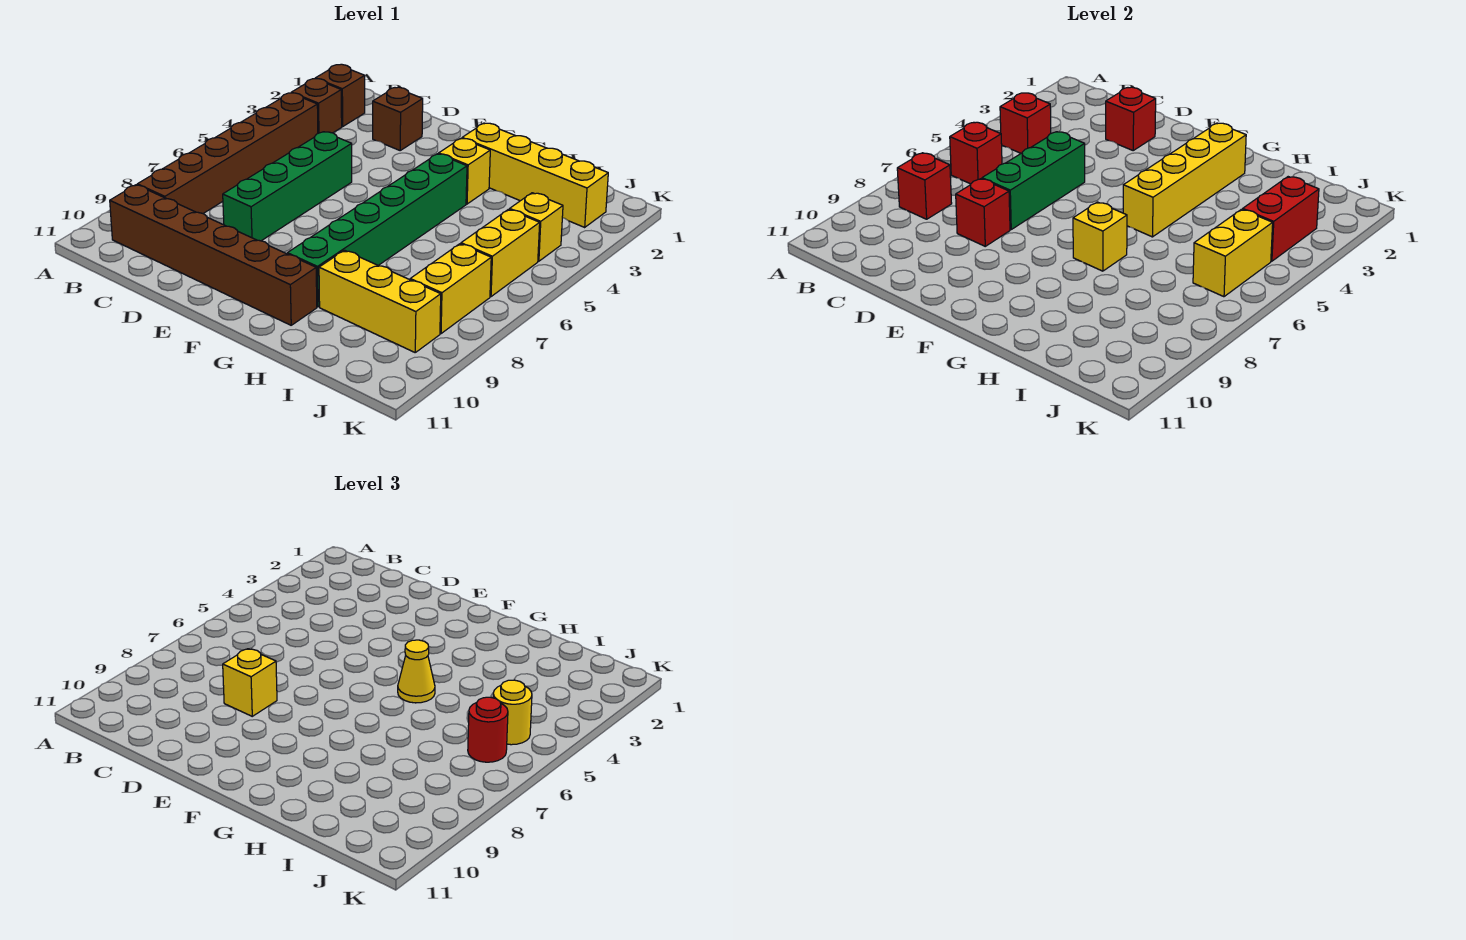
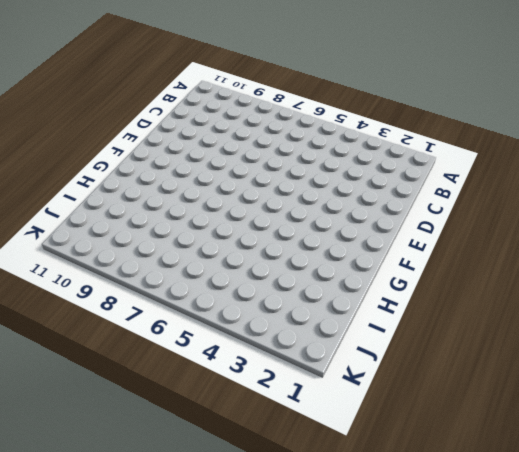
none -> brown 1x1 brick [315,64,365,127]
none -> brown 1x1 brick [291,79,342,133]
none -> brown 1x6 brick [137,93,318,214]

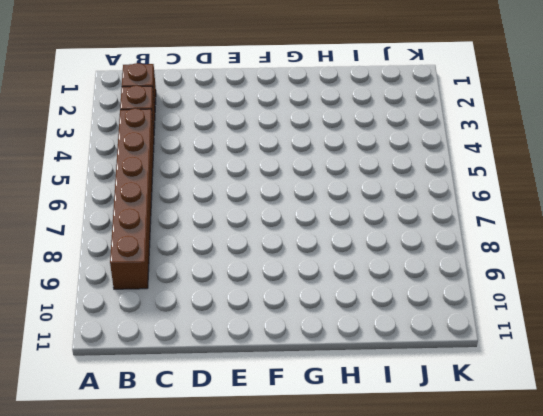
none -> brown 1x6 brick [110,185,317,325]
none -> brown 1x1 brick [373,87,423,150]
none -> green 1x4 brick [223,132,352,241]

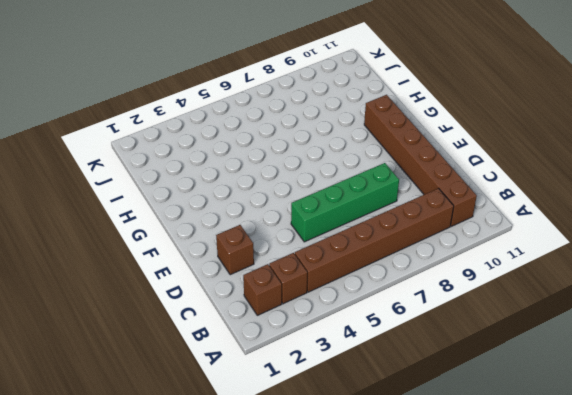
none -> yellow 1x4 brick [462,123,608,227]
none -> yellow 1x1 brick [439,138,490,204]
none -> green 1x6 brick [287,154,467,307]

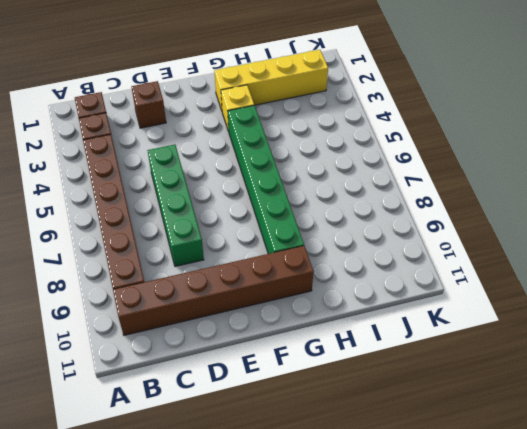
none -> yellow 1x3 brick [319,250,441,352]
none -> yellow 1x1 brick [510,193,563,261]
none -> yellow 1x2 brick [461,209,540,297]

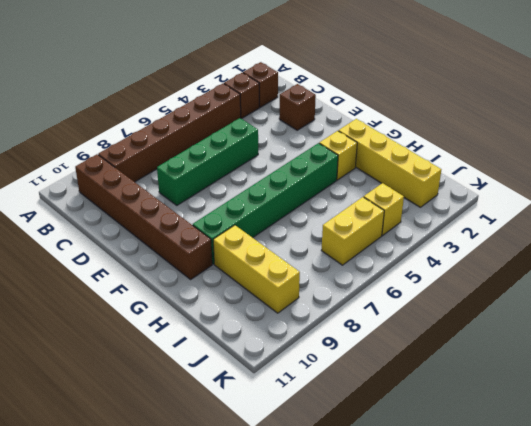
none -> yellow 1x2 brick [410,244,491,334]
none -> red 1x1 brick [1000,93,1051,153]
none -> red 1x1 brick [950,122,1002,184]

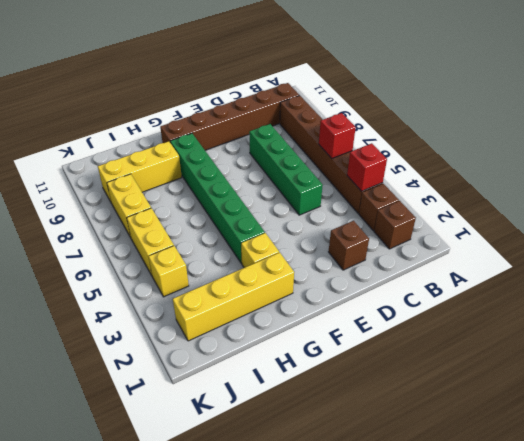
none -> red 1x1 brick [897,153,952,219]
none -> red 1x1 brick [1106,87,1156,150]
none -> green 1x3 brick [982,132,1085,229]

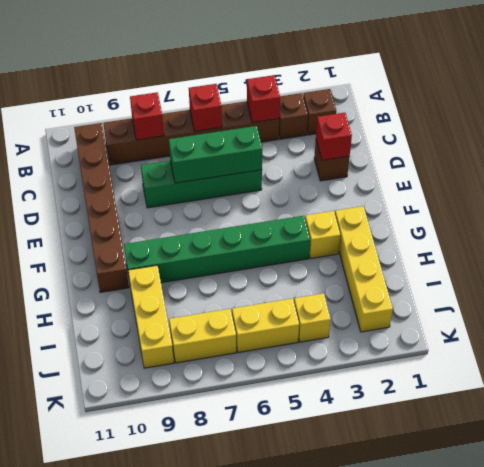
none -> red 1x1 brick [956,179,1010,246]
none -> yellow 1x4 brick [1123,123,1246,237]
none -> yellow 1x1 brick [1073,202,1127,271]

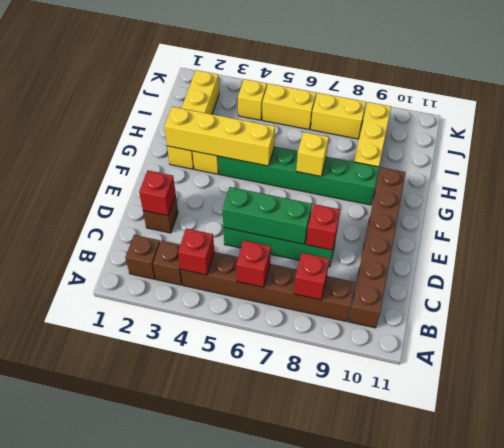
none -> red 1x2 brick [1243,177,1319,261]
none -> yellow 1x2 brick [1193,209,1273,297]
none -> yellow 1x1 brick [223,649,277,716]

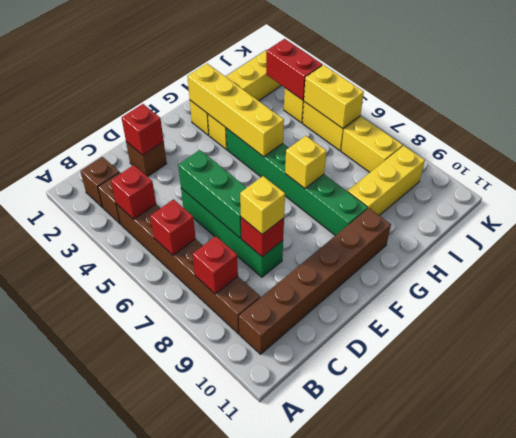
none -> yellow 1x1 cone [398,640,435,703]
none -> yellow 1x1 round brick [493,680,532,745]
none -> red 1x1 round brick [468,697,508,762]

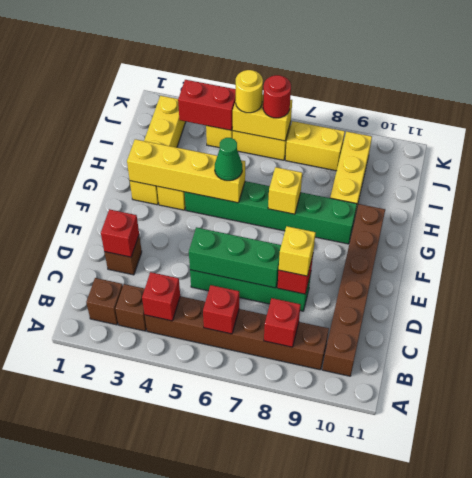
green 1x1 cone [215,138,242,181] -> yellow 1x1 cone [398,640,435,703]

